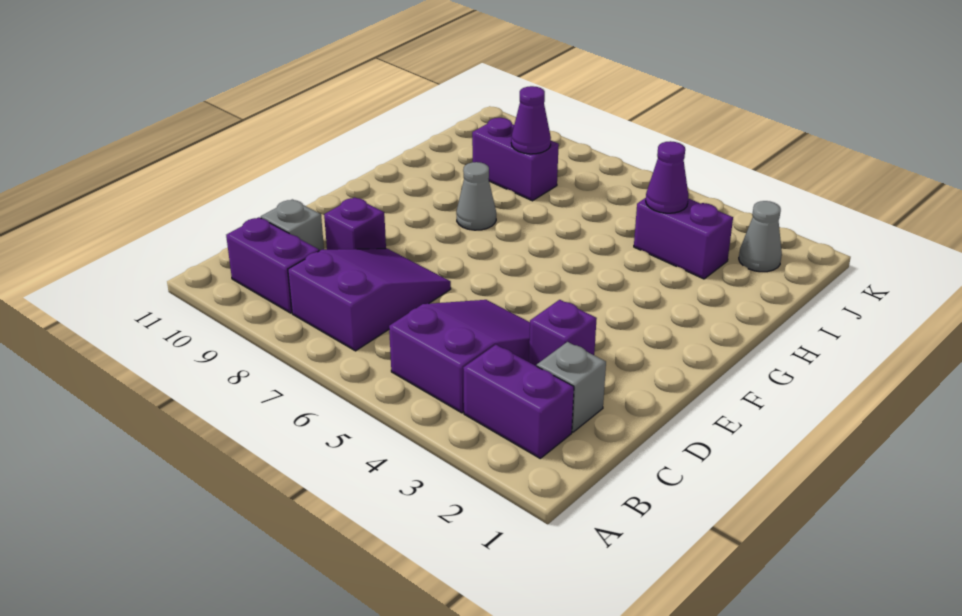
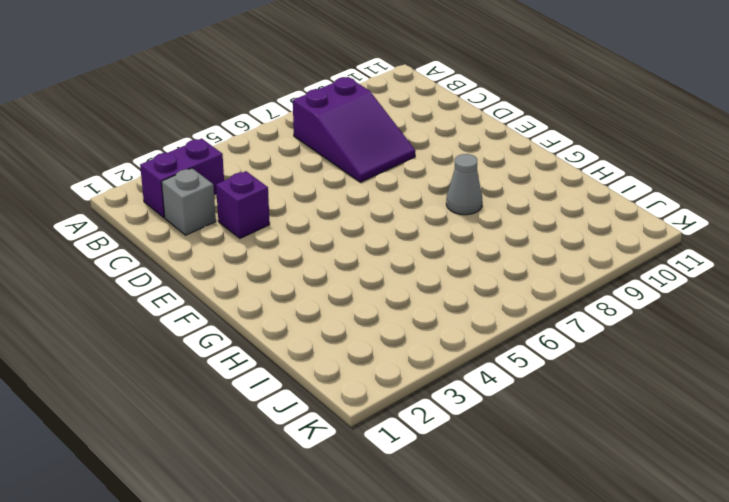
none -> purple 2x3 slope [389,300,530,413]
none -> purple 1x2 brick [226,217,319,313]
none -> grey 1x1 brick [261,199,324,251]

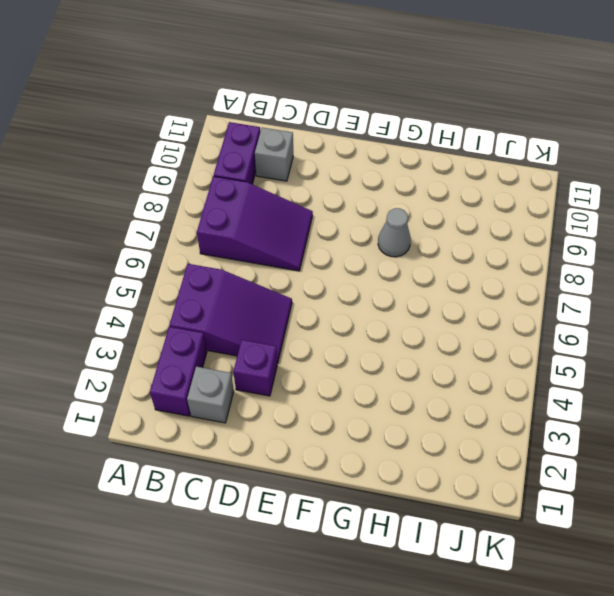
none -> purple 1x1 brick [324,197,386,250]
none -> purple 1x2 brick [634,198,733,279]
none -> purple 1x2 brick [472,118,559,201]

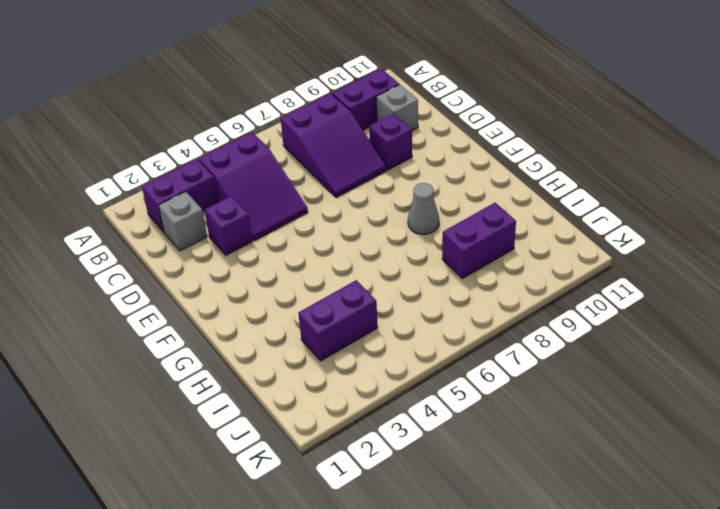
none -> grey 1x1 cone [739,201,782,272]
none -> purple 1x1 cone [646,141,688,213]
none -> purple 1x1 cone [511,86,551,154]

